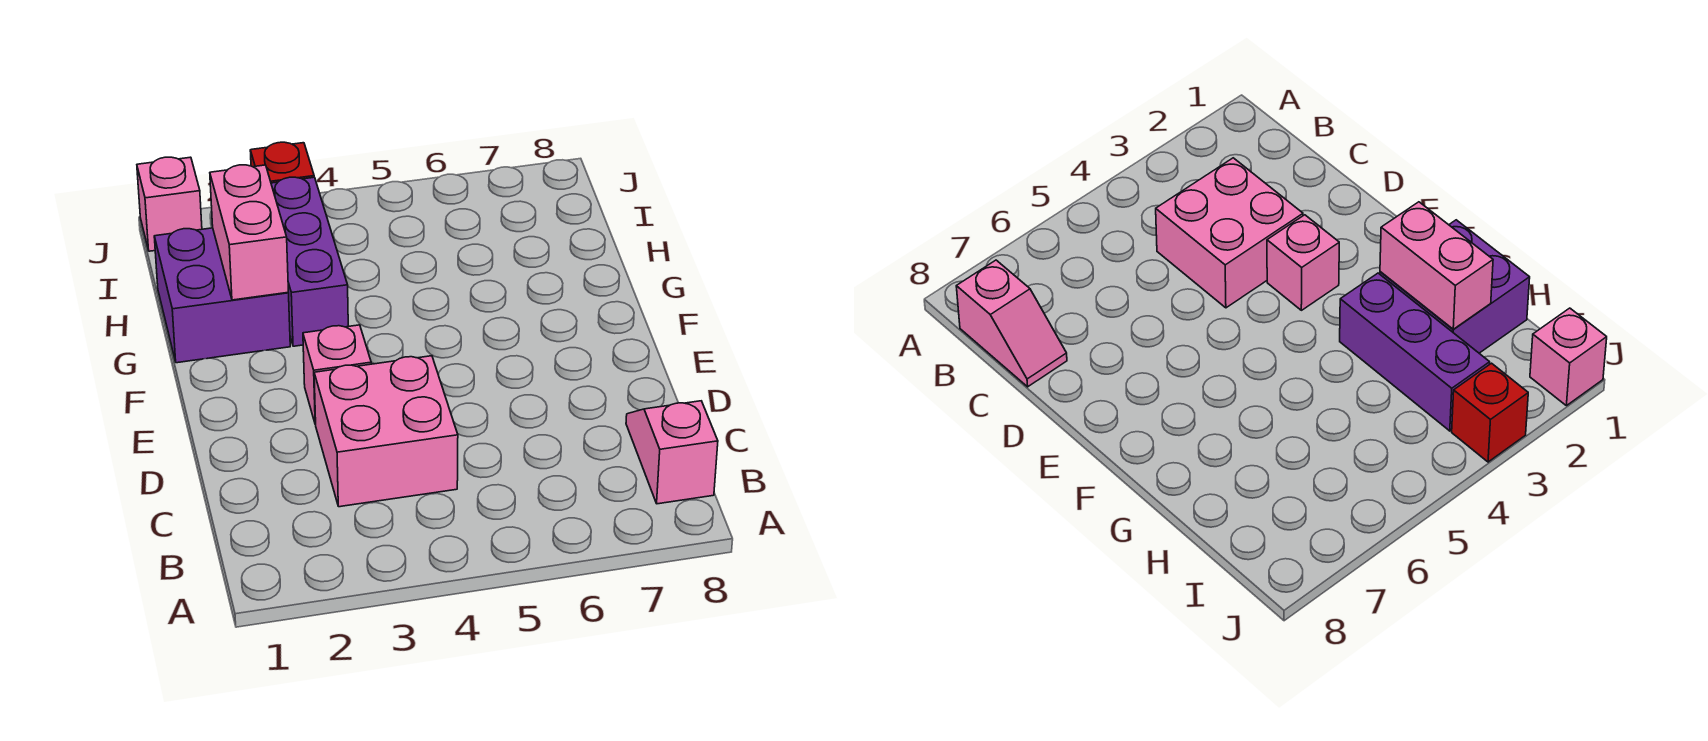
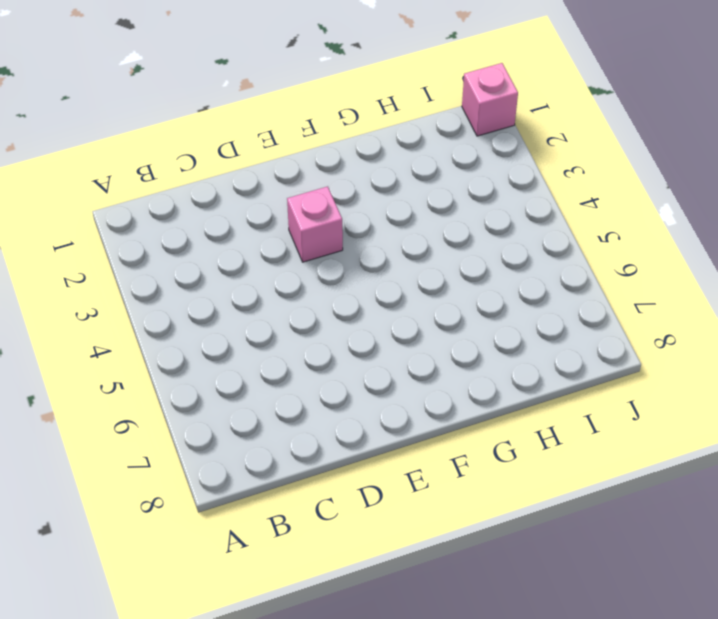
none -> pink 1x2 slope [626,401,718,504]
none -> pink 2x2 brick [314,356,458,507]

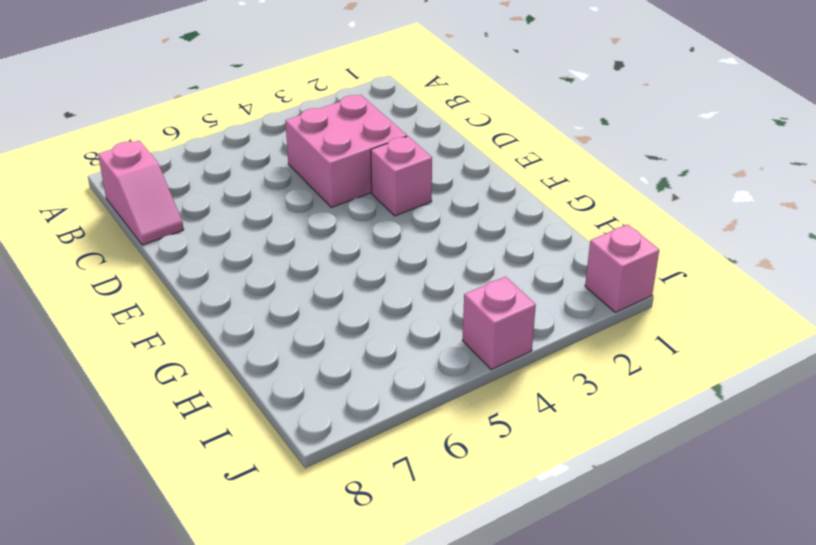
pink 1x1 brick [463,277,536,370] -> none
none -> purple 2x2 brick [154,228,290,363]
none -> purple 1x3 brick [271,177,348,346]

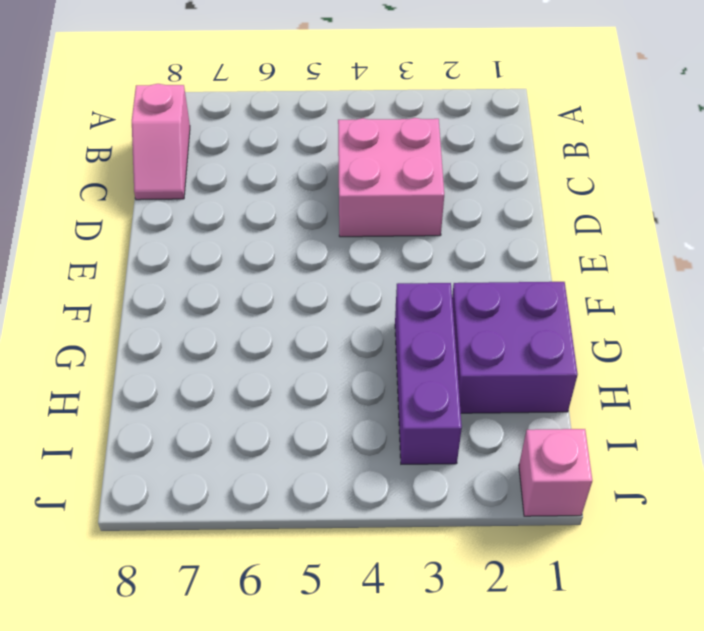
none -> pink 1x1 brick [303,325,371,424]
none -> red 1x1 brick [250,142,314,183]

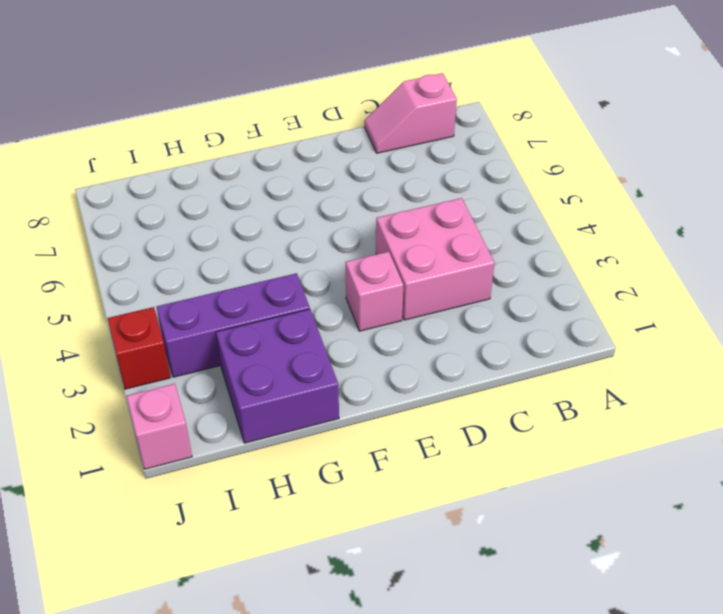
none -> pink 1x2 brick [210,165,288,300]

